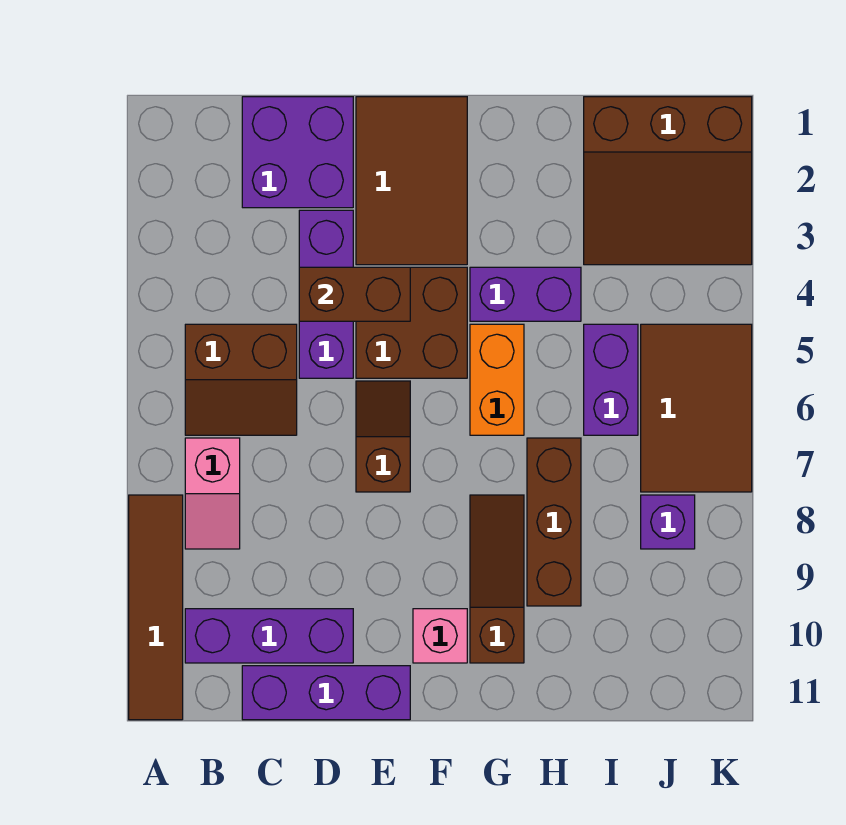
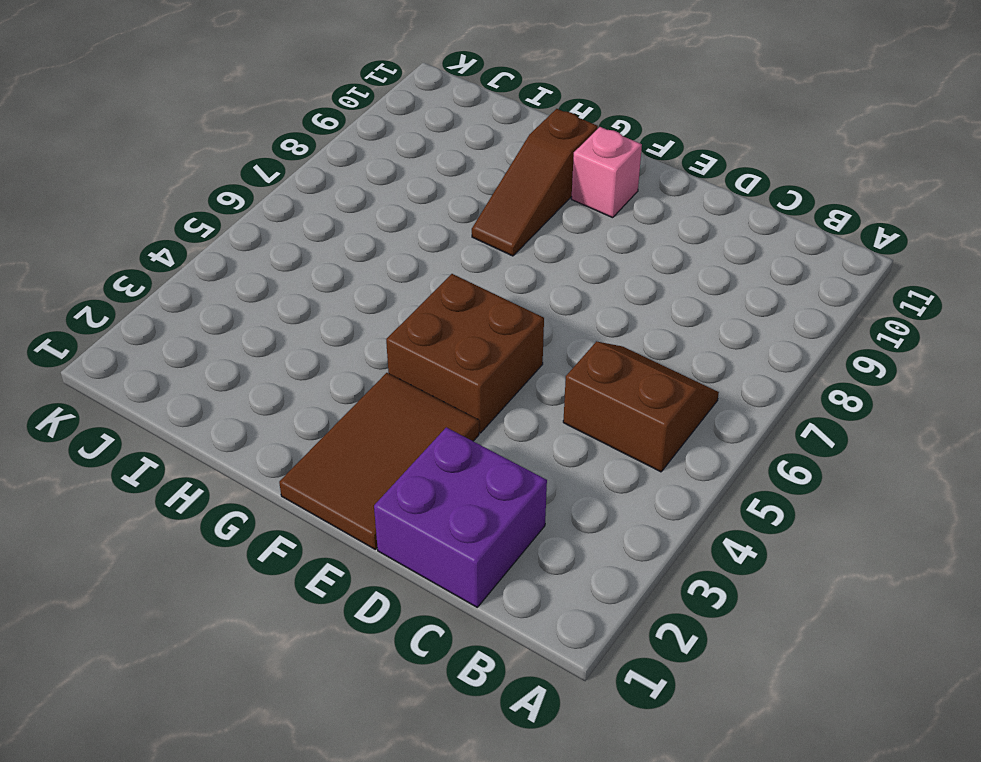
none -> brown 1x4 tile [129,495,183,720]
none -> pink 1x2 slope [185,438,240,549]
none -> purple 1x3 brick [185,609,353,663]

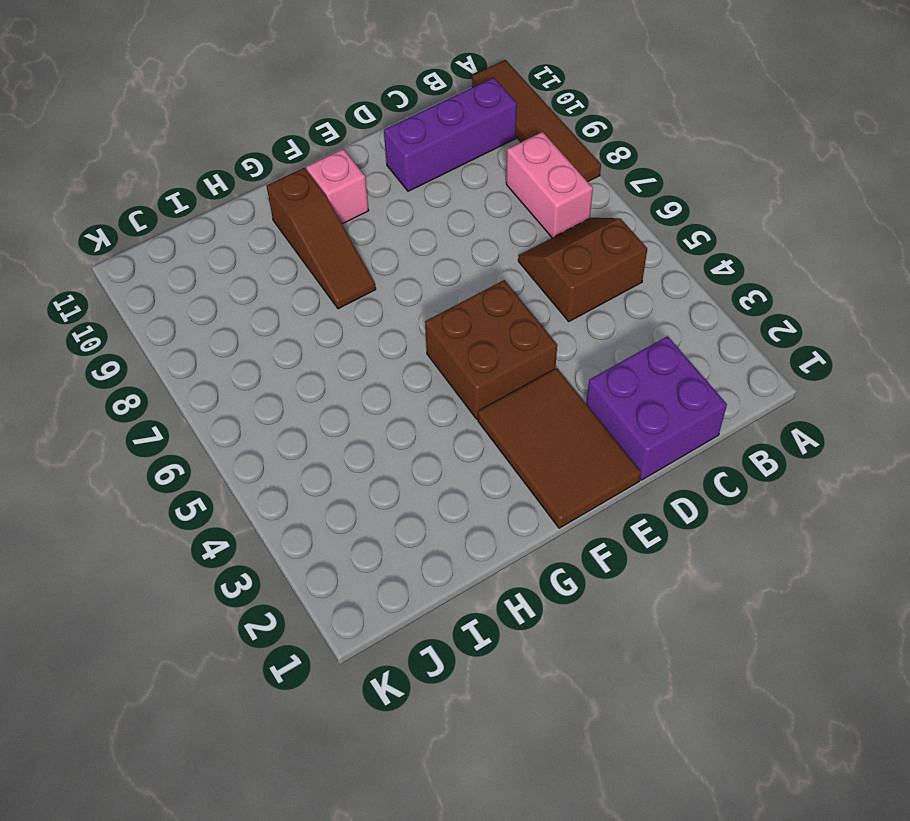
pink 1x2 brick [506,132,593,238] -> pink 1x2 slope [185,438,240,549]
none -> purple 1x3 brick [242,666,410,720]
none -> purple 1x3 brick [299,210,353,378]
none -> brown 1x2 slope [356,381,410,492]

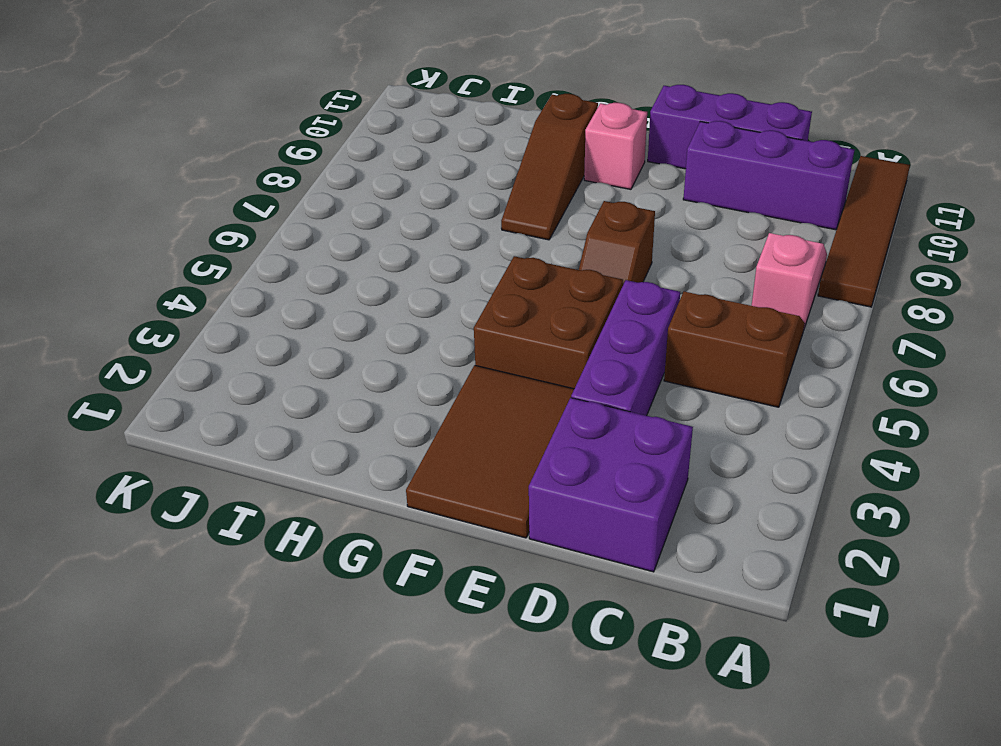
none -> purple 1x2 brick [470,267,581,321]
none -> orange 1x2 brick [470,324,524,435]
none -> brown 1x3 brick [527,438,581,606]

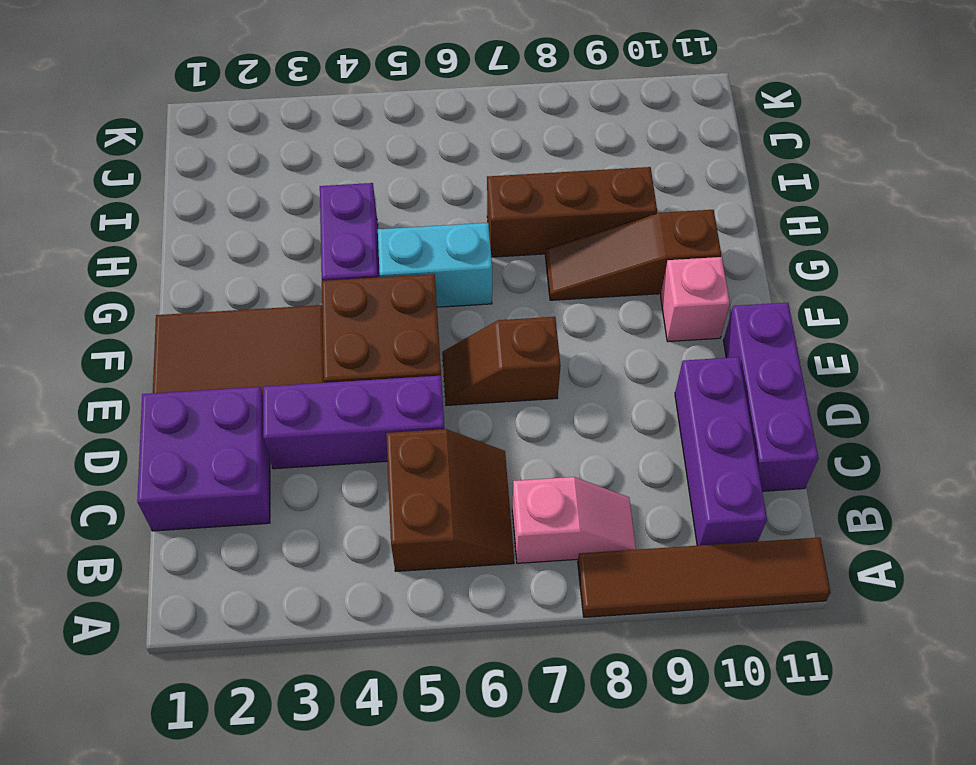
cyan 1x2 brick [378,223,492,307] -> orange 1x2 brick [470,324,524,435]
none -> brown 3x3 slope [584,97,752,265]
none -> purple 1x2 brick [584,324,638,435]
none -> brown 2x3 tile [641,324,752,492]

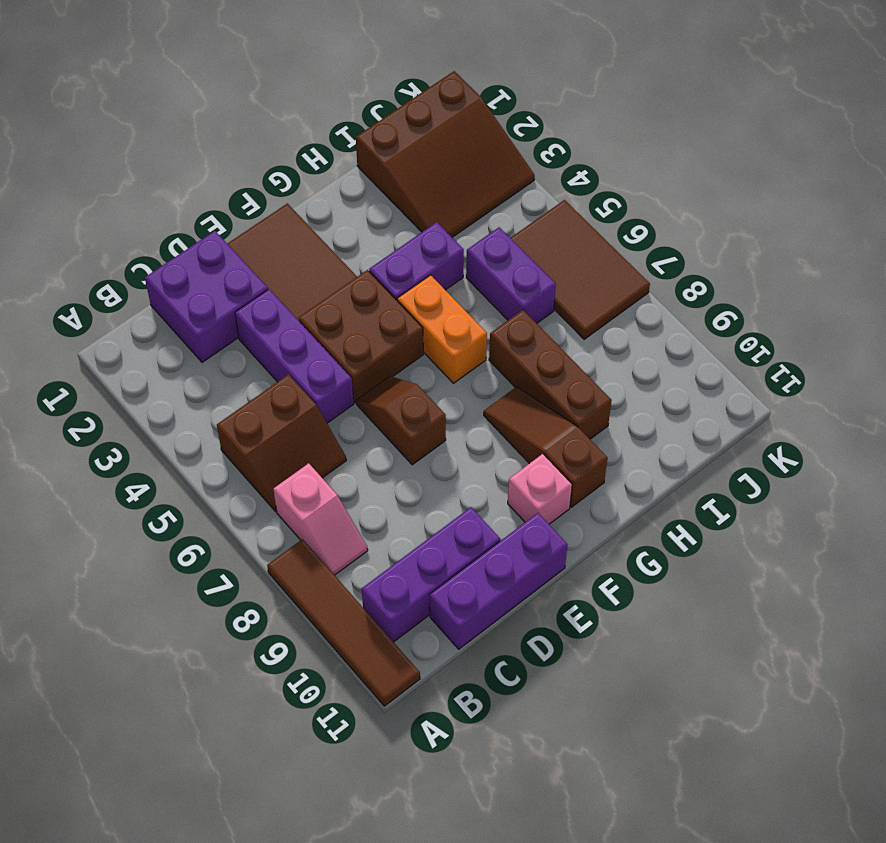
none -> purple 1x1 brick [641,495,695,549]
none -> brown 1x2 brick [299,267,410,321]

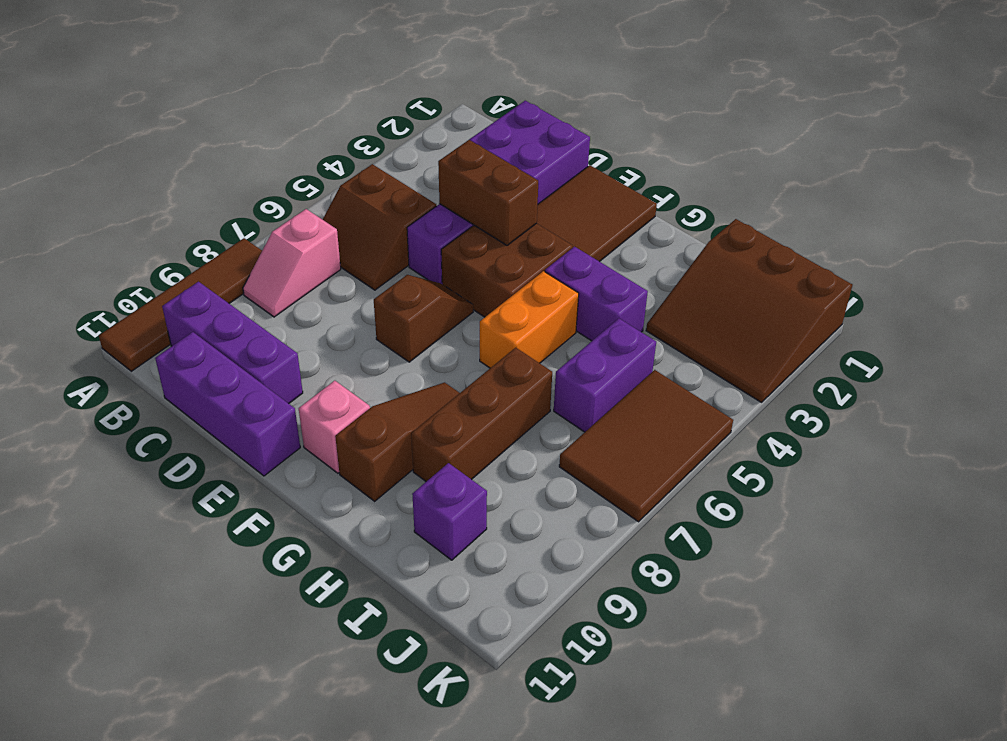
purple 1x1 brick [412,463,487,560] -> purple 1x1 brick moved to [641,495,695,549]

